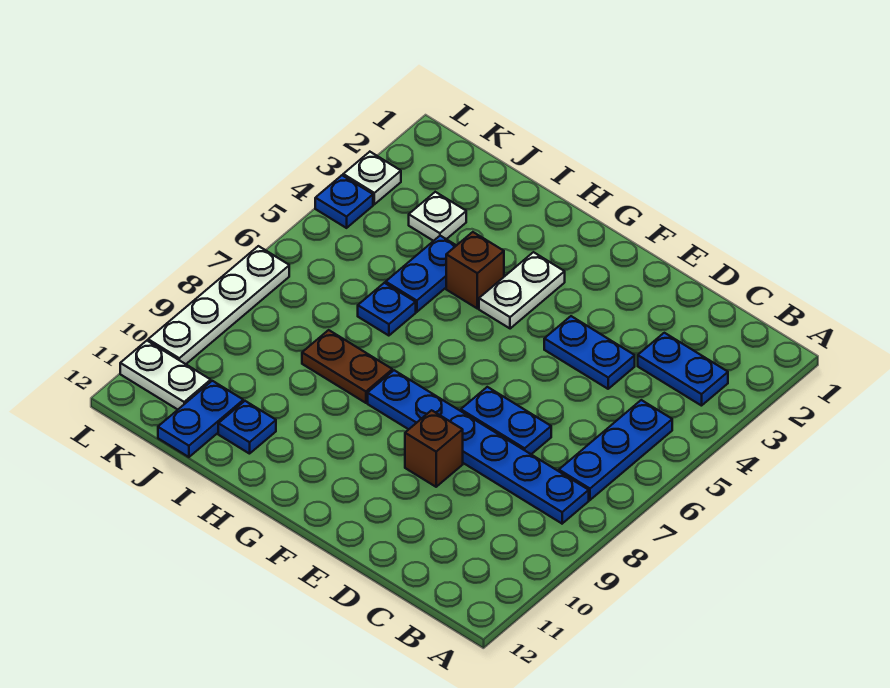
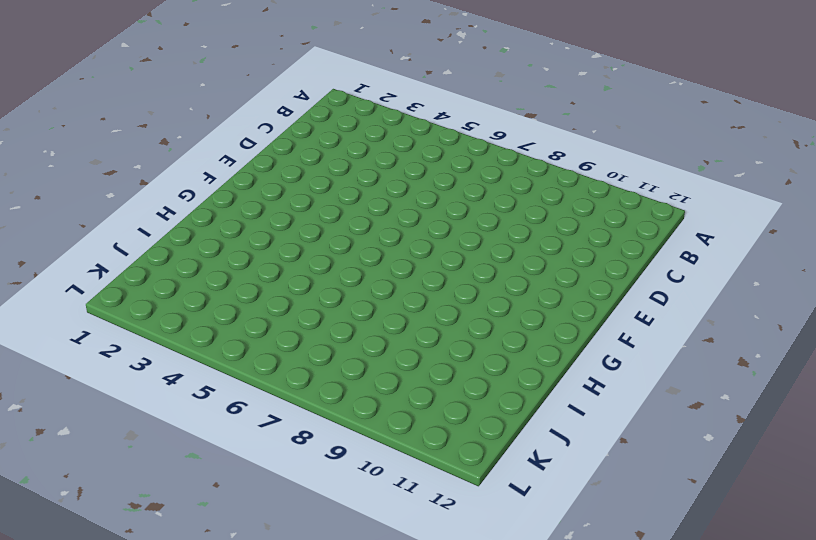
none -> blue 1x2 plate [638,333,728,406]
none -> blue 1x3 plate [559,400,672,500]
none -> blue 1x6 plate [368,370,589,524]

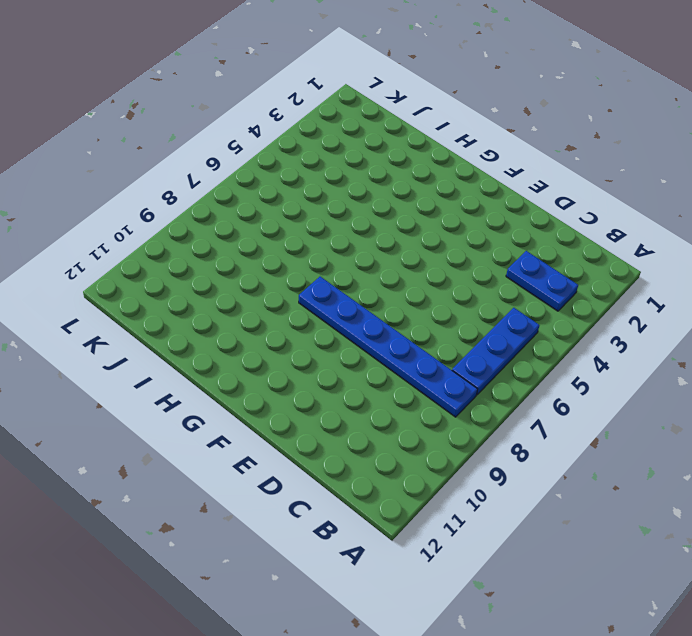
none -> blue 1x2 plate [544,316,635,389]
none -> blue 1x2 plate [461,387,551,454]
none -> brown 1x1 brick [405,410,463,487]

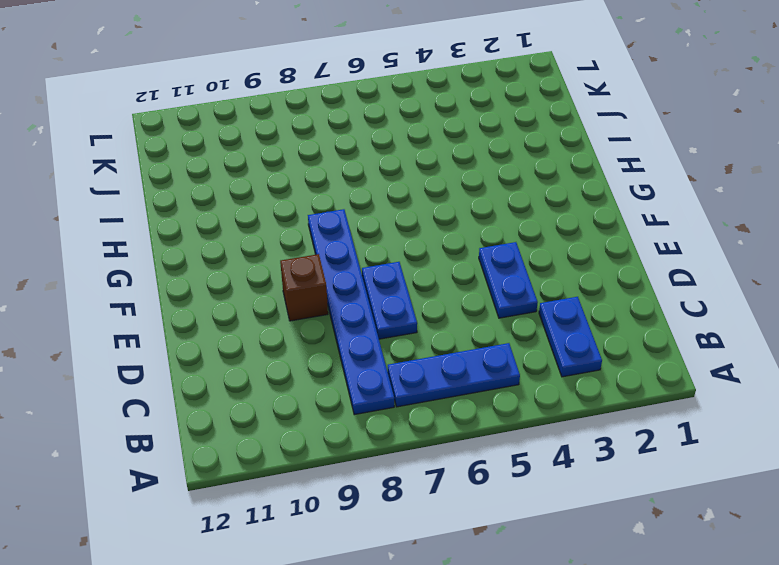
none -> white 1x2 plate [479,252,565,329]
none -> brown 1x1 brick [446,232,504,308]
none -> brown 1x2 plate [302,330,392,403]

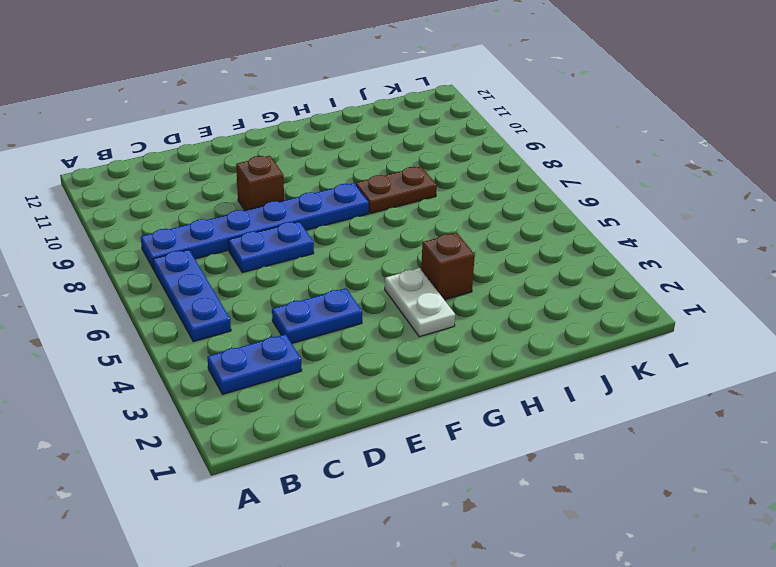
none -> blue 1x2 plate [386,236,456,312]
none -> blue 1x1 plate [358,283,416,336]
none -> blue 1x1 plate [218,401,276,454]

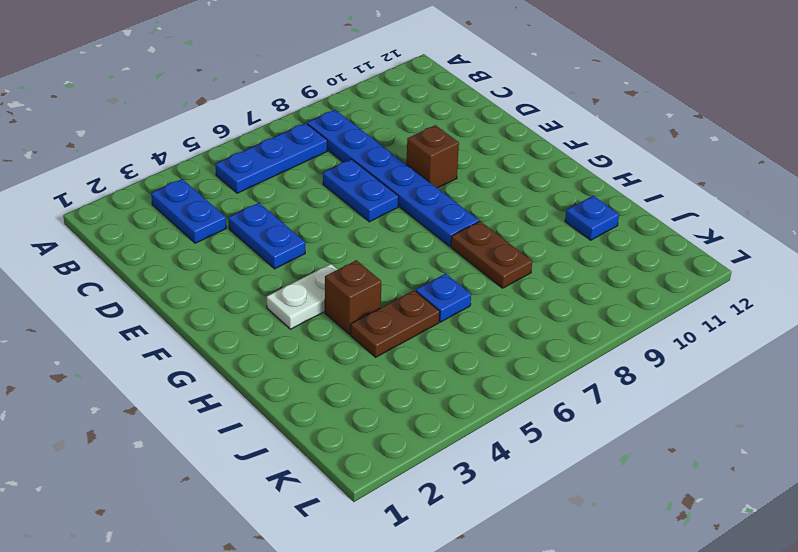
brown 1x2 plate [351,290,440,357] -> blue 1x2 plate [386,236,456,312]
none -> white 1x1 plate [409,192,466,241]
none -> blue 1x2 plate [158,381,243,457]
none -> white 1x2 plate [120,341,211,410]

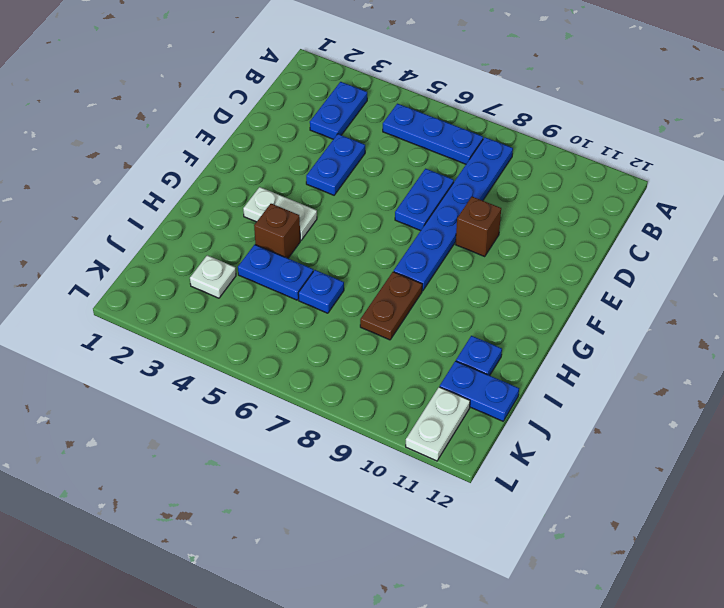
none -> white 1x1 plate [343,152,401,204]
none -> blue 1x1 plate [315,175,373,228]
none -> white 1x4 plate [148,246,289,364]

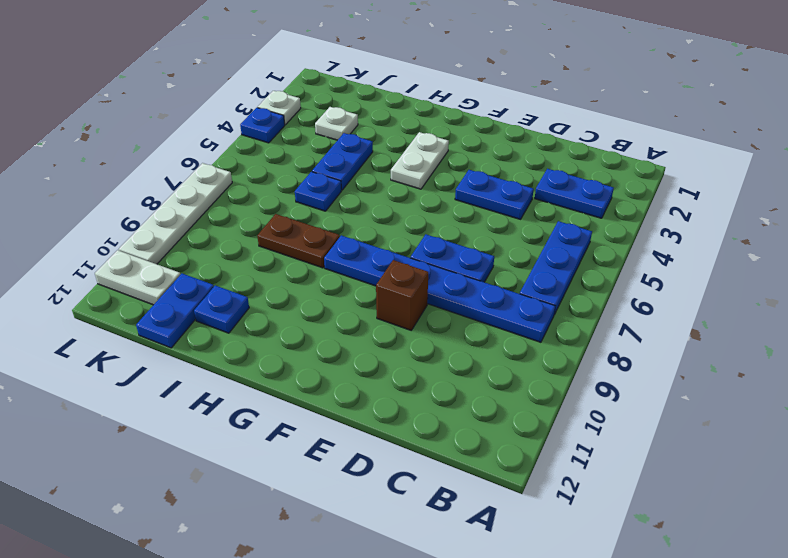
none -> brown 1x1 brick [446,232,504,308]

